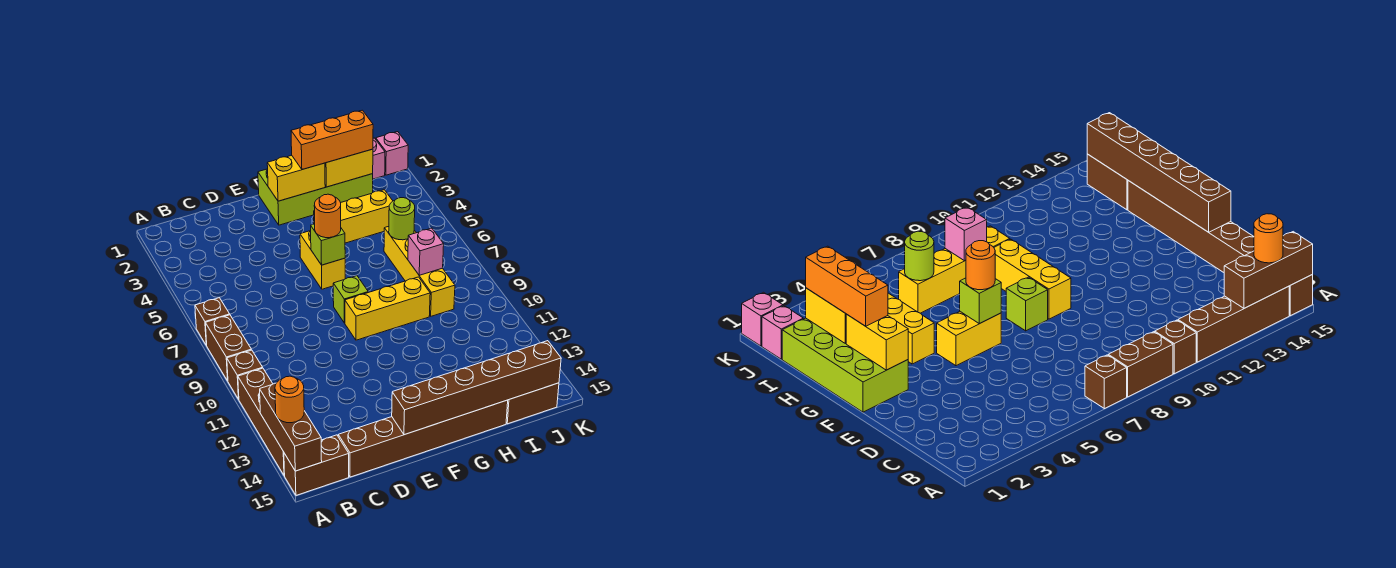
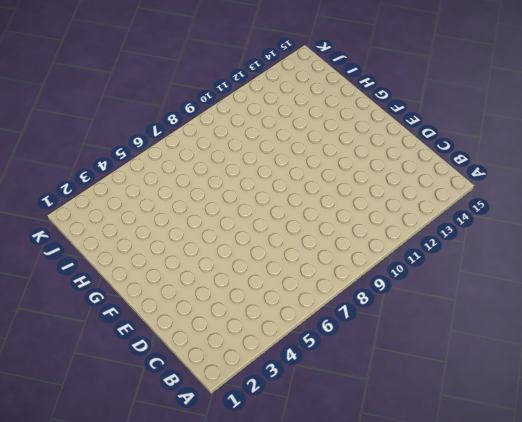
none -> brown 1x1 brick [195,298,230,345]
none -> brown 1x2 brick [205,315,251,381]
none -> brown 1x1 brick [227,350,263,399]

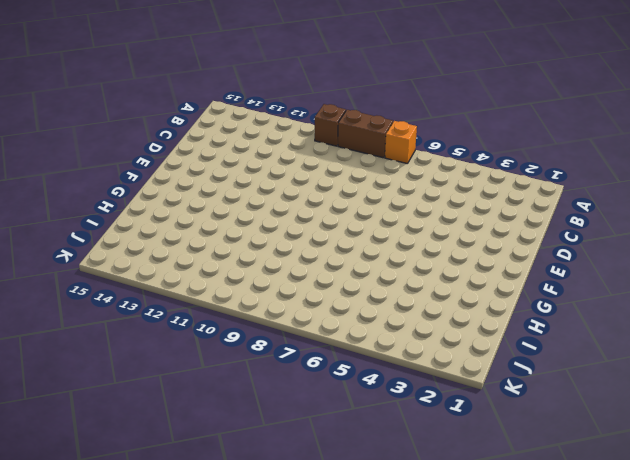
orange 1x1 brick [385,121,417,164] -> brown 1x1 brick [195,298,230,345]
none -> brown 1x4 brick [238,368,285,476]
none -> brown 1x2 brick [284,435,349,495]
none -> brown 1x6 brick [338,400,508,477]

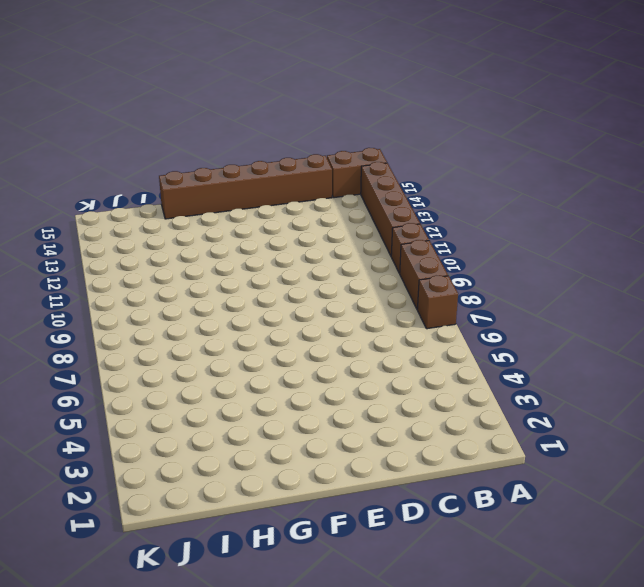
none -> lime 2x4 brick [258,169,373,225]
none -> yellow 1x2 brick [300,230,345,289]
none -> lime 1x1 brick [333,276,368,323]

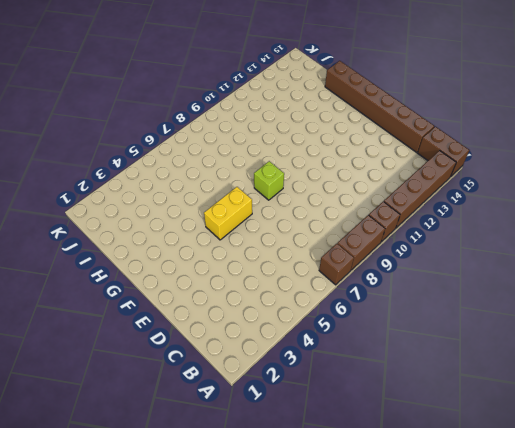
none -> lime 2x4 brick [258,169,373,225]
none -> yellow 1x3 brick [345,277,430,340]
none -> yellow 1x3 brick [314,190,393,243]

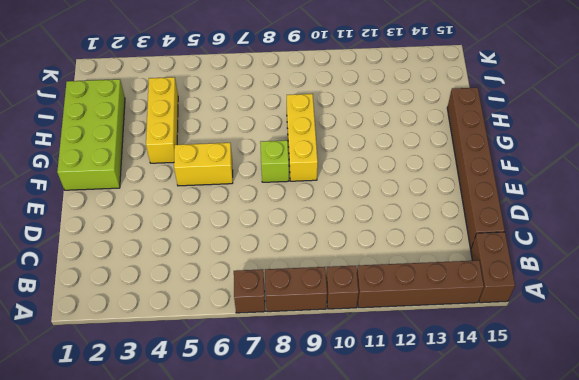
none -> yellow 1x4 brick [384,226,455,316]
none -> brown 1x2 brick [506,383,559,424]
none -> pink 1x1 brick [373,138,385,179]

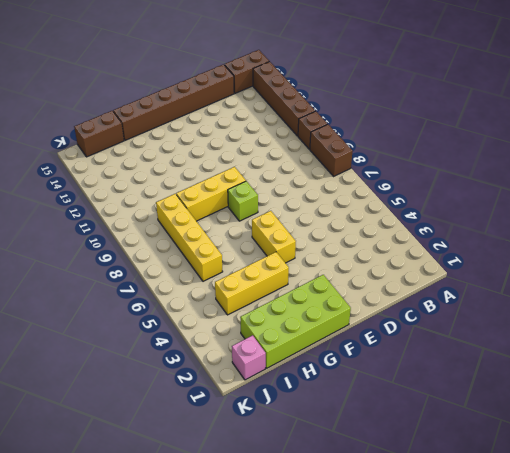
none -> brown 1x1 brick [195,298,230,345]
none -> pink 1x1 brick [376,132,408,175]
none -> brown 1x3 brick [260,383,322,471]

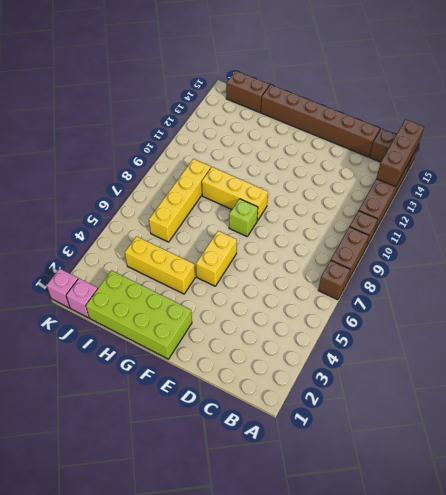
none -> brown 1x6 brick [392,341,561,435]
none -> yellow 1x2 brick [267,155,325,201]
none -> lime 1x1 brick [311,224,345,265]

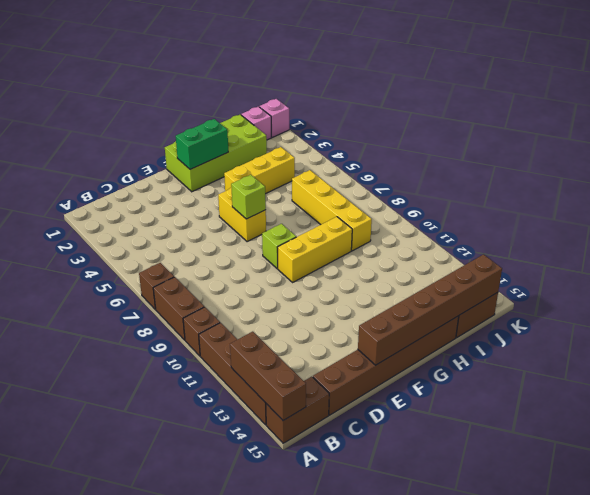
green 1x2 brick [176,119,228,169] -> yellow 1x2 brick [267,155,325,201]
none -> yellow 1x2 brick [325,149,373,187]
none -> lime 1x1 round brick [389,198,415,240]
none -> pink 1x1 brick [408,228,444,275]

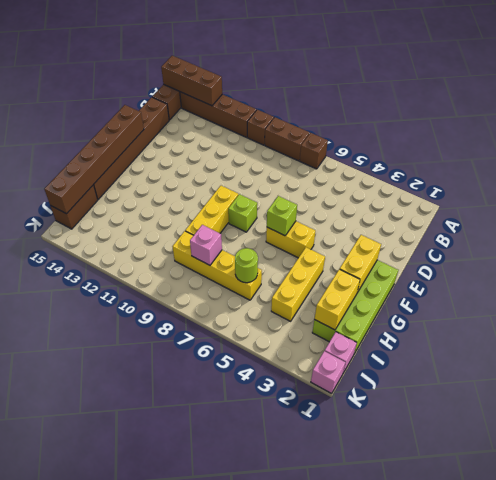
none -> orange 1x1 round brick [275,376,304,423]
none -> orange 1x1 round brick [314,194,341,238]
none -> orange 1x3 brick [291,110,373,170]

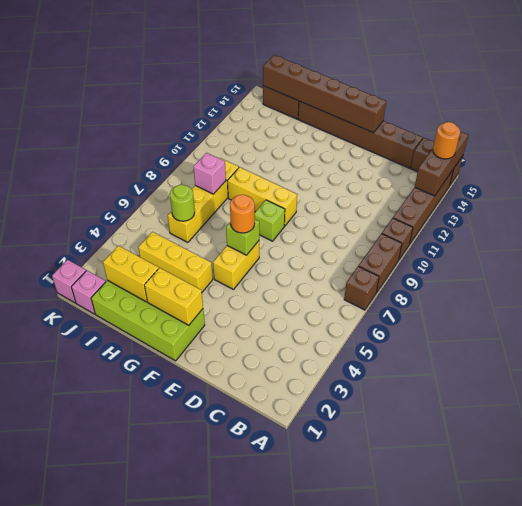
none -> orange 1x3 brick [291,110,373,170]

